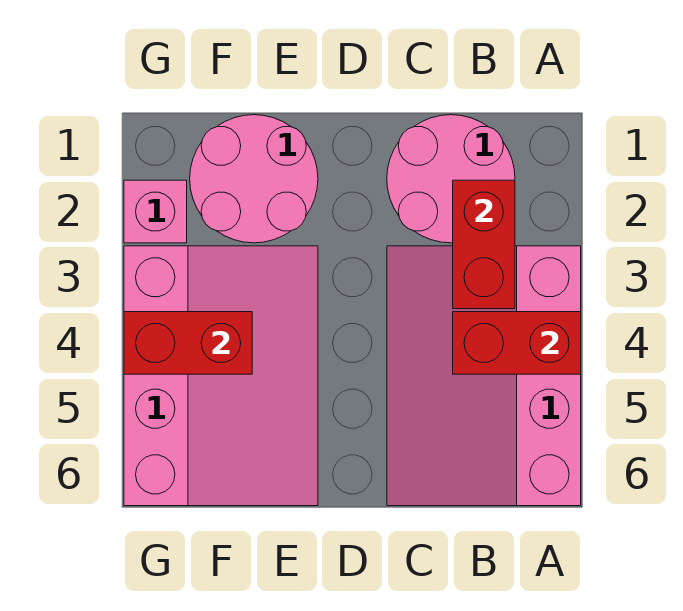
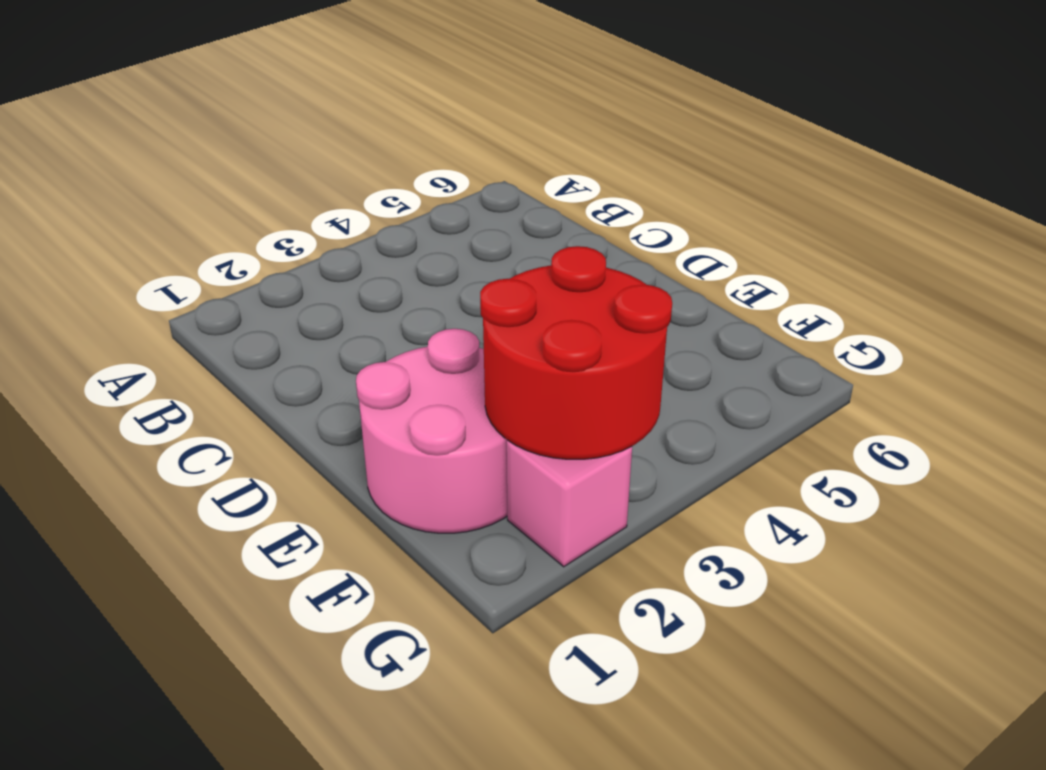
red 2x2 round brick [480,246,672,459] -> none
none -> pink 3x4 slope [387,246,581,506]
none -> pink 2x2 round brick [387,115,515,243]

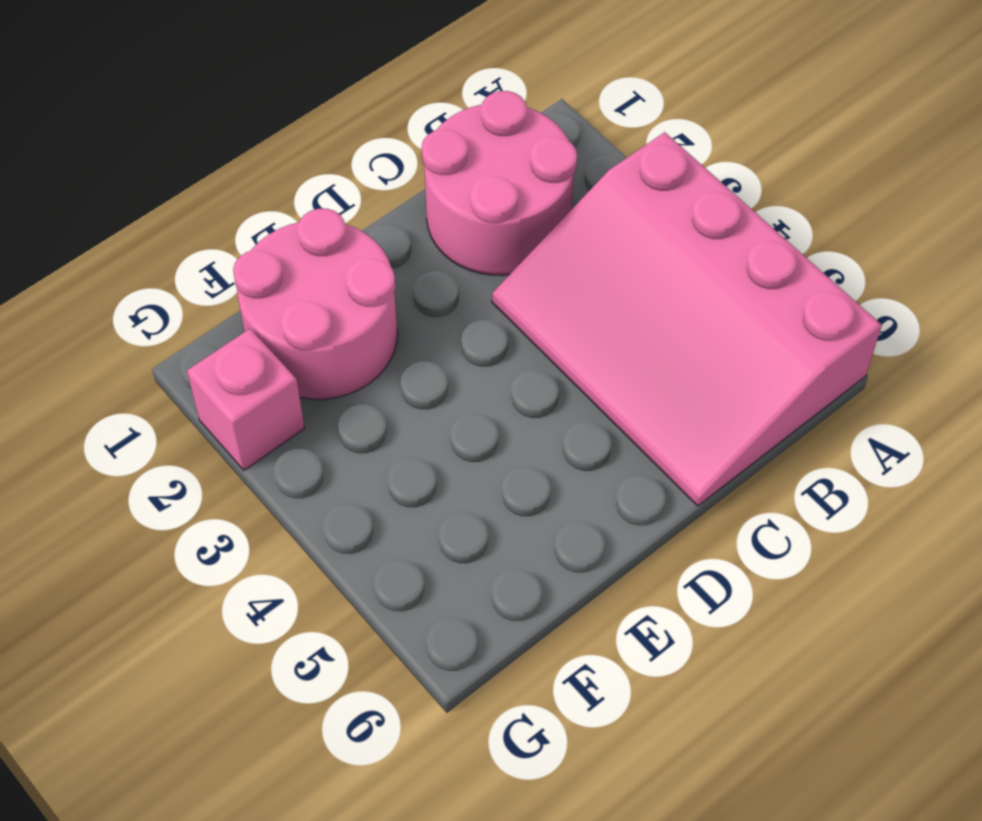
none -> pink 3x4 slope [124,246,318,506]
none -> red 1x2 brick [453,312,581,374]

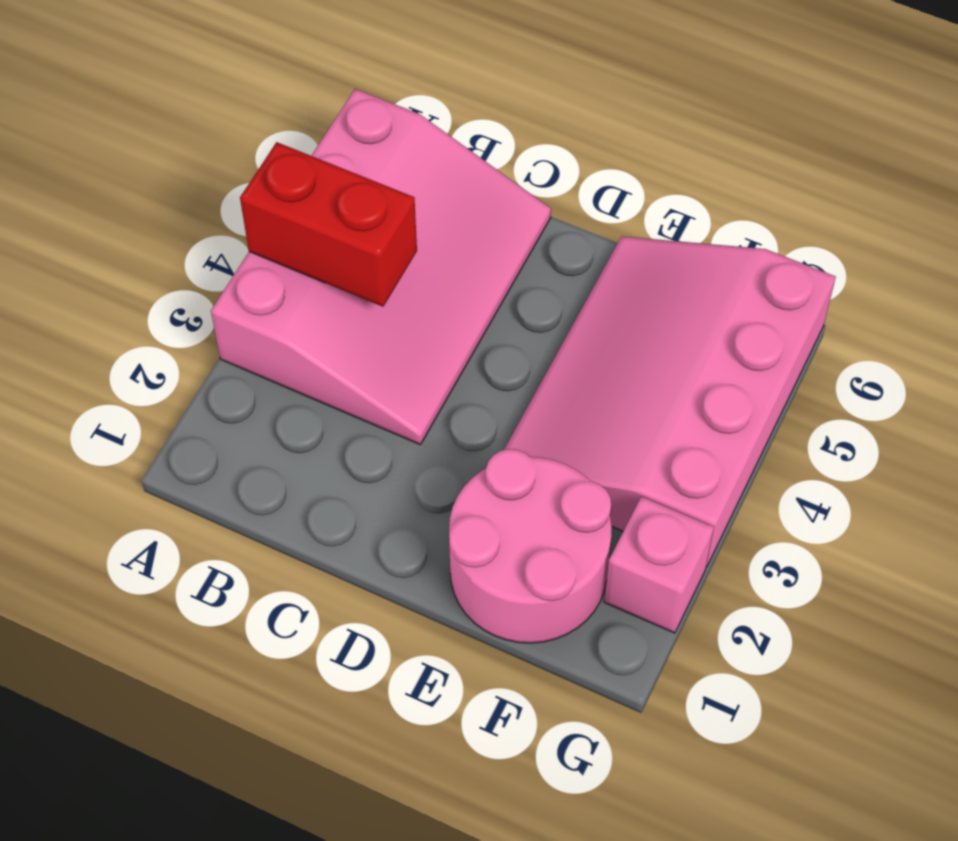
none -> pink 2x2 round brick [387,115,515,243]
none -> red 1x2 brick [453,180,515,309]

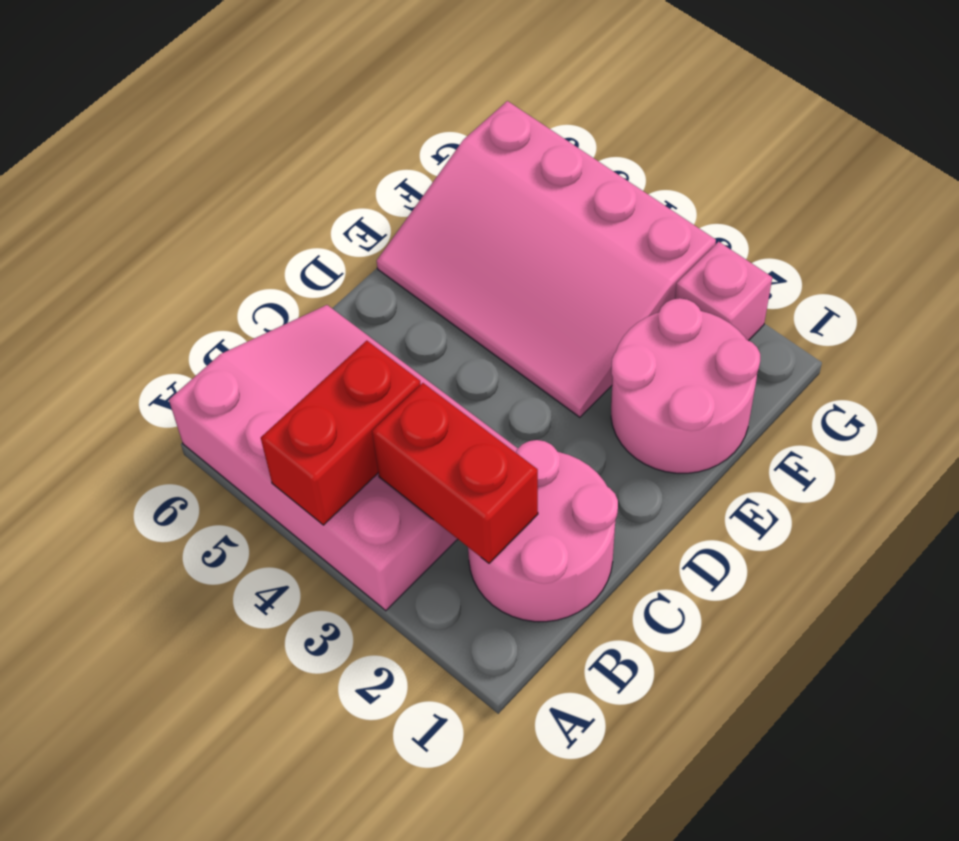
none -> red 1x2 brick [124,312,252,374]

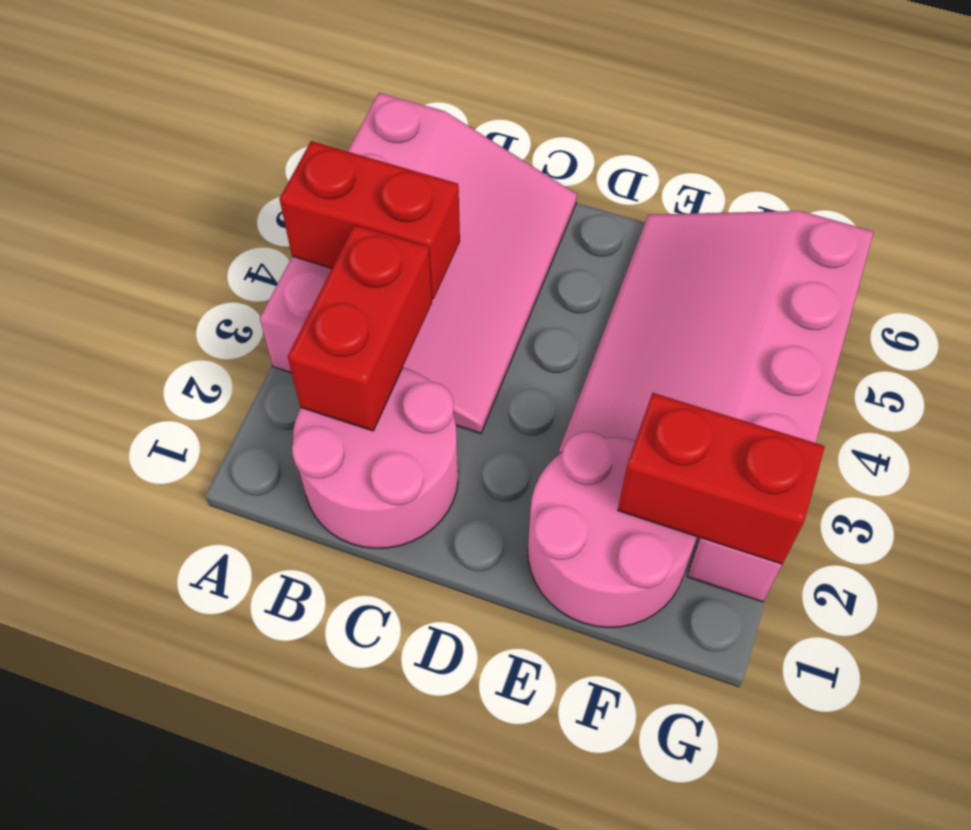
red 1x2 brick [618,393,825,564] -> red 1x2 brick moved to [124,312,252,374]

